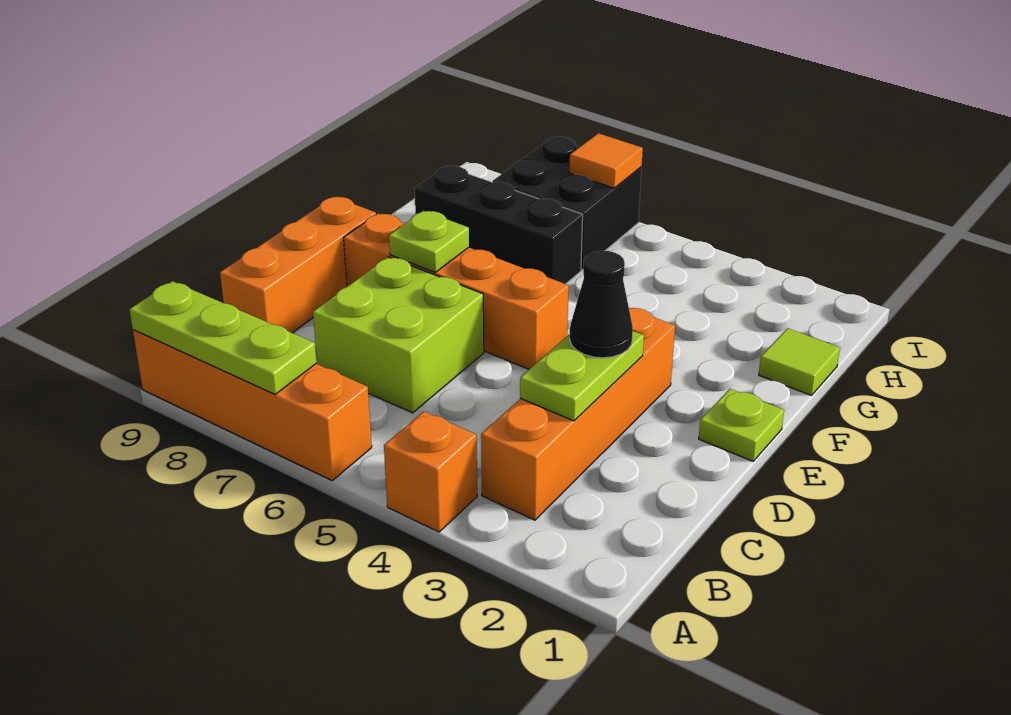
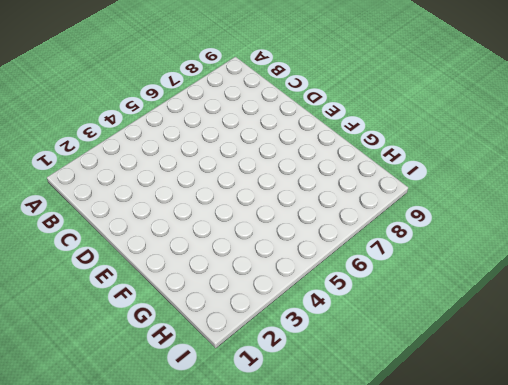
none -> orange 1x1 brick [384,411,477,532]
none -> orange 1x4 brick [133,330,372,481]
none -> orange 1x4 brick [481,308,675,520]

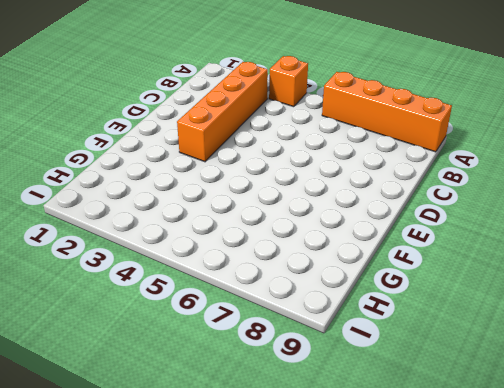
none -> lime 2x2 brick [313,257,484,413]
none -> orange 1x3 brick [220,197,376,333]
none -> lime 1x1 plate [699,389,784,461]

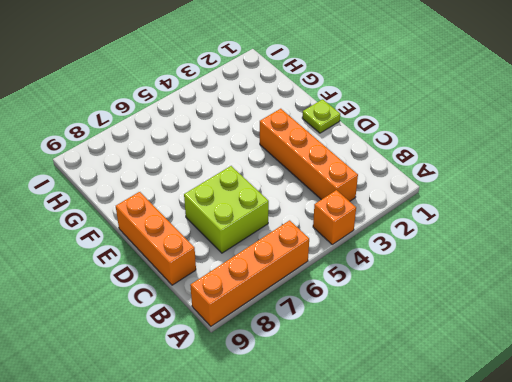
none -> orange 1x4 brick [344,213,569,369]
none -> lime 1x1 tile [759,328,840,395]
none -> black 1x3 brick [415,166,583,284]

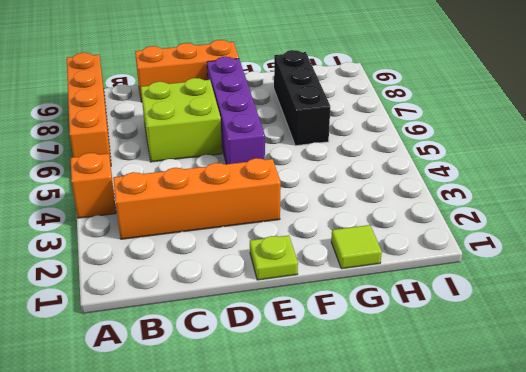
purple 1x4 brick [207,57,265,164] -> orange 1x4 brick [344,213,569,369]
none -> black 2x2 brick [492,137,642,270]
none -> lime 1x3 plate [129,281,316,394]
none -> lime 1x2 plate [520,331,644,421]

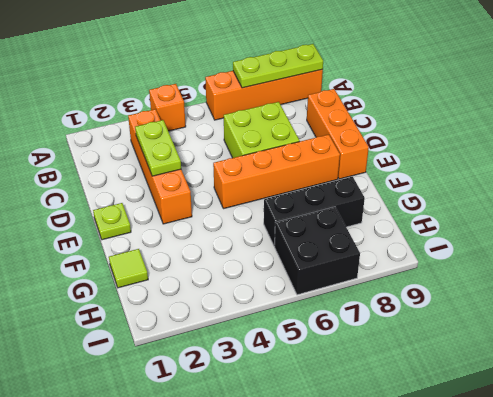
none -> lime 1x1 plate [389,211,469,272]
none -> orange 1x1 tile [569,133,643,188]
none -> black 1x1 cone [570,251,633,358]

